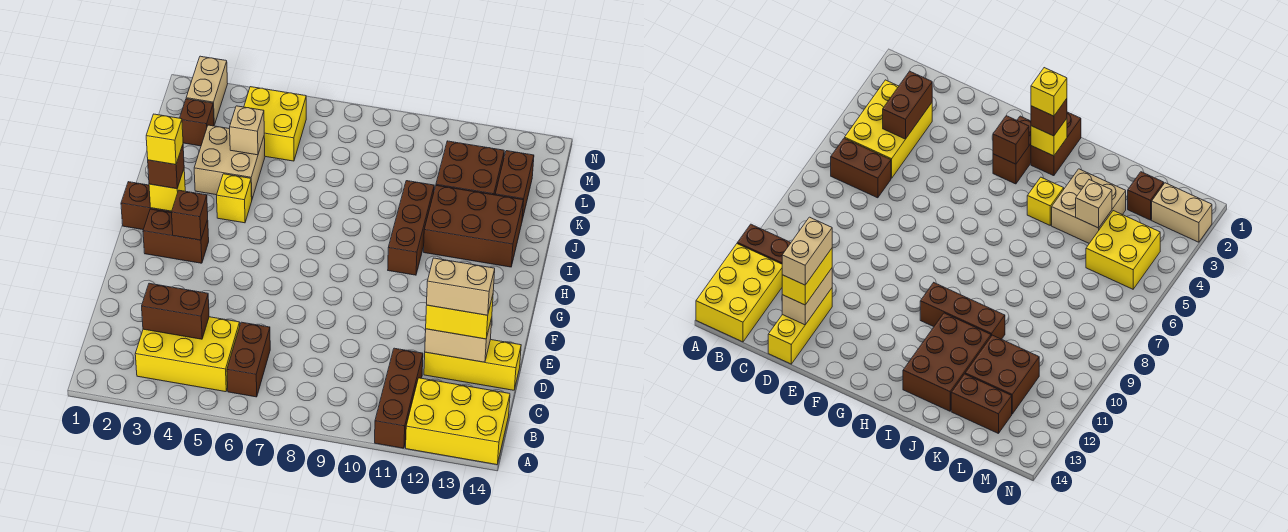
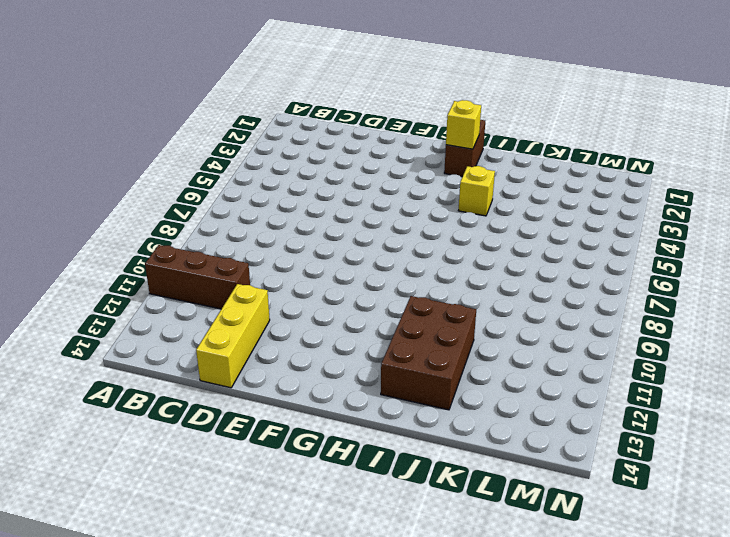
none -> yellow 2x3 brick [406,378,510,465]
none -> yellow 2x3 brick [135,317,240,392]
none -> brown 1x2 brick [227,322,270,397]

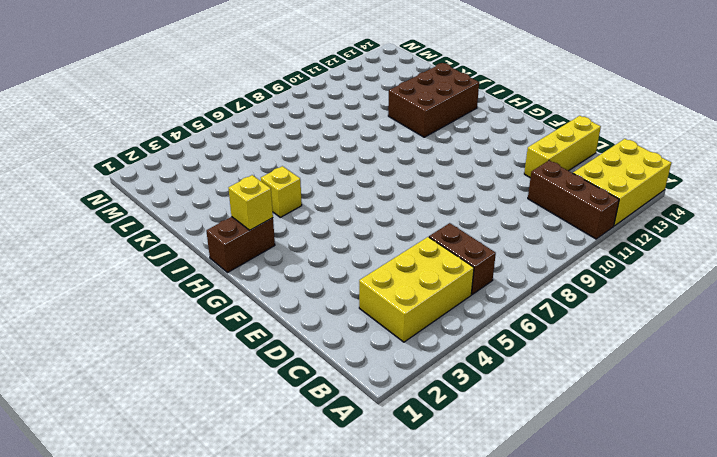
none -> brown 1x2 brick [143,209,209,263]
none -> brown 1x3 brick [388,181,434,275]
none -> tan 2x2 brick [194,125,265,199]

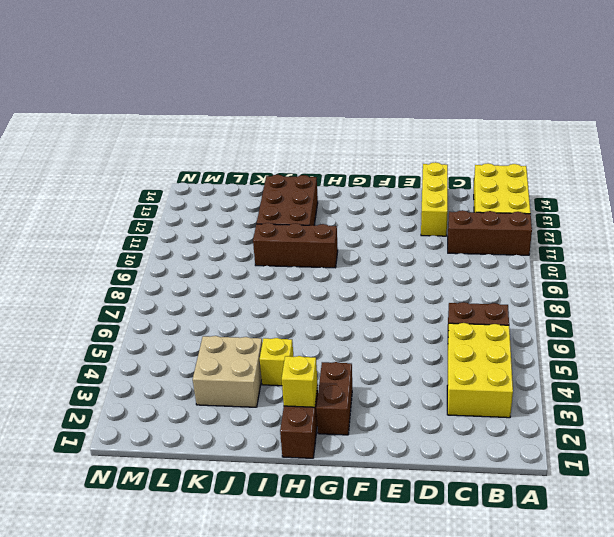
none -> brown 2x2 brick [436,141,504,195]
none -> brown 1x2 brick [495,151,534,220]
none -> brown 1x1 brick [180,99,214,146]

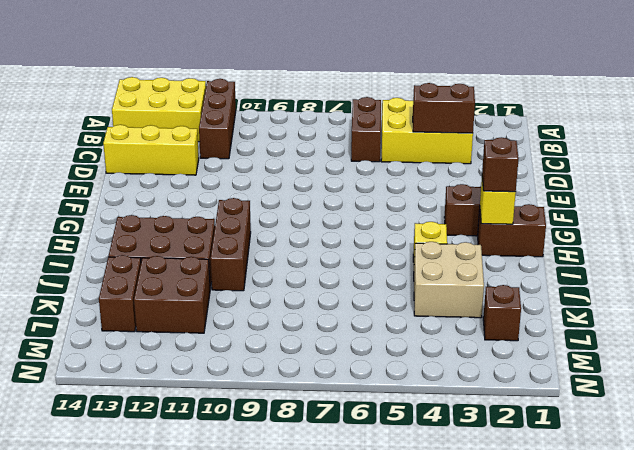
none -> yellow 2x2 brick [244,87,306,161]
none -> tan 1x2 brick [186,56,228,125]
none -> tan 1x2 brick [425,318,492,362]

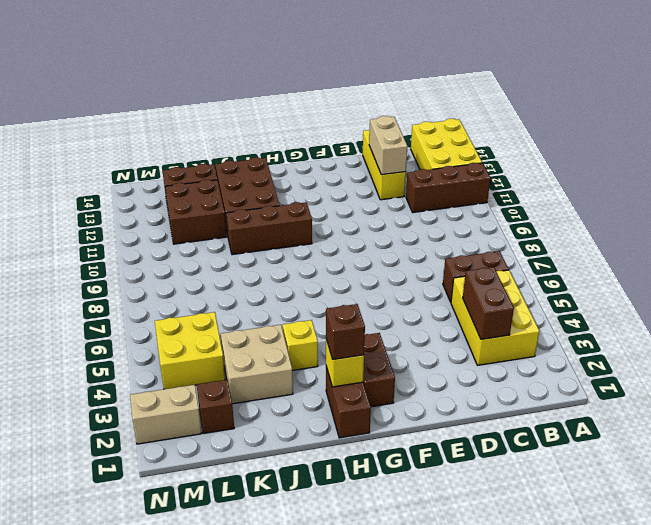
none -> brown 1x1 brick [172,190,208,240]
none -> tan 1x1 brick [230,106,264,155]
none -> yellow 1x2 brick [426,296,493,339]

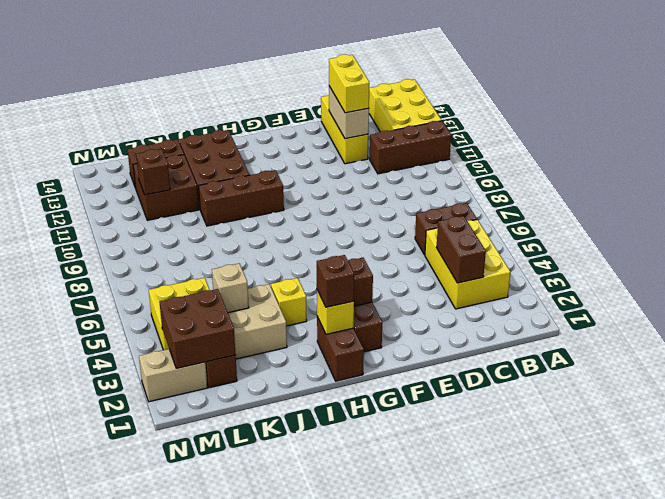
brown 2x2 brick [160,289,236,368] -> none
brown 1x1 brick [136,149,170,195] -> none
none -> tan 1x2 brick [427,258,495,315]
none -> yellow 1x1 brick [146,114,183,165]

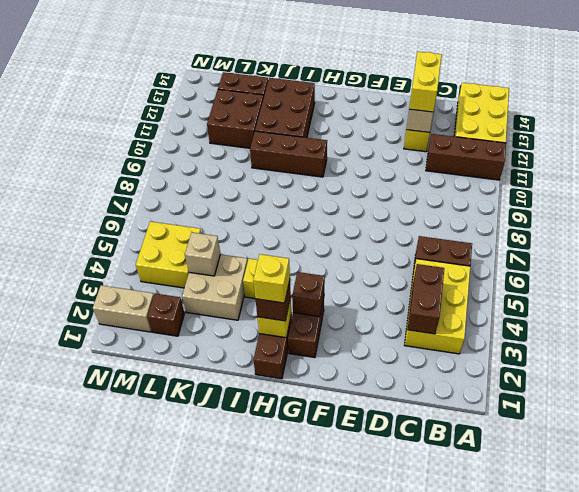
none -> tan 1x2 brick [427,258,495,315]

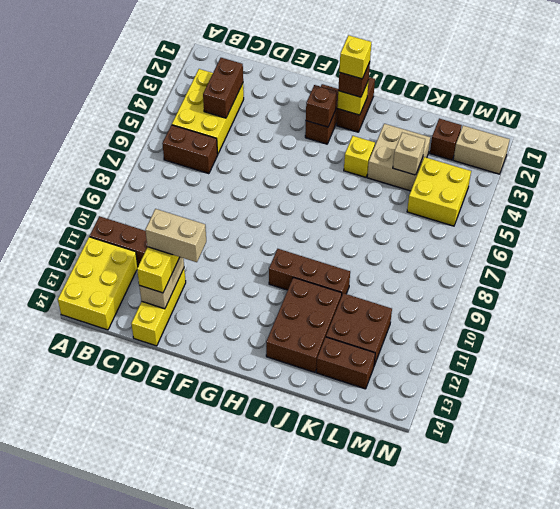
tan 1x2 brick [145,209,206,262] -> tan 1x2 brick turned to [427,258,495,315]

